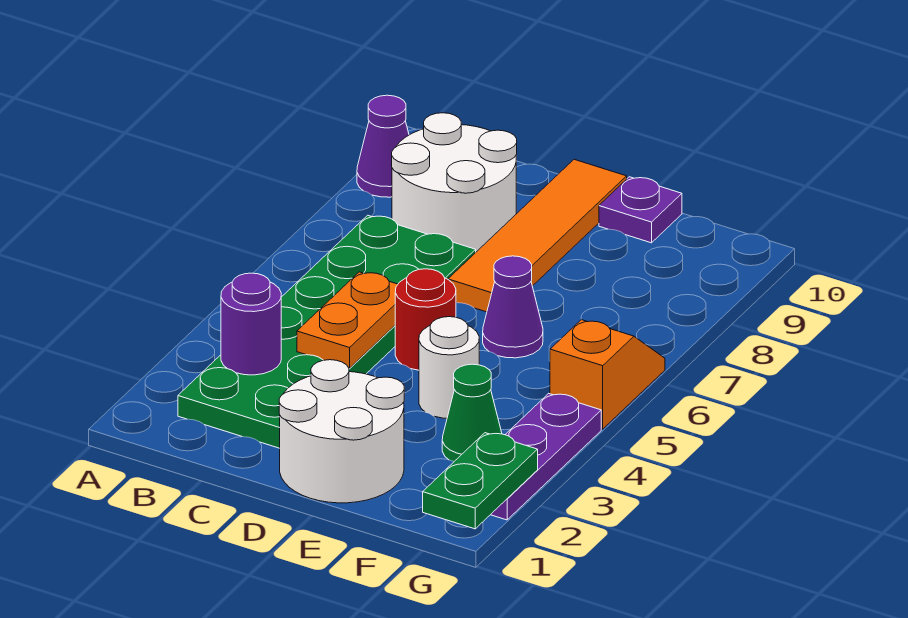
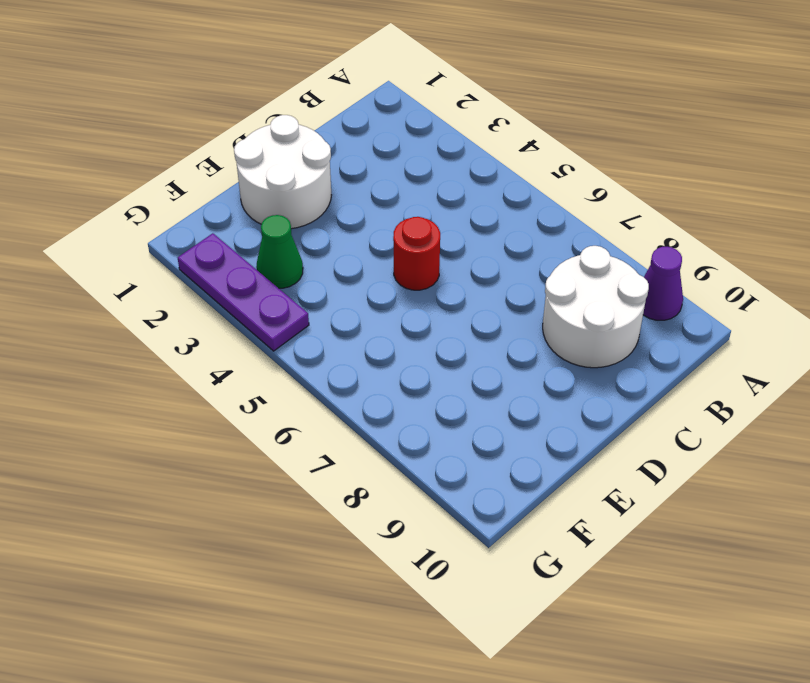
none -> green 2x6 plate [178,215,476,448]
none -> orange 1x4 tile [448,159,627,312]
none -> white 1x1 round brick [419,317,479,418]

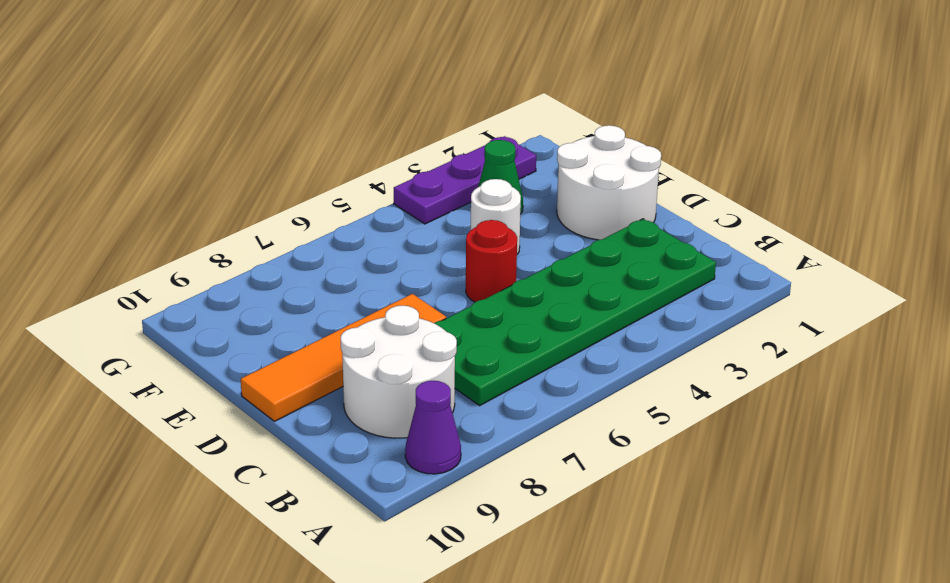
none -> purple 1x1 cone [483,256,543,358]
none -> purple 1x1 plate [599,177,682,243]
none -> orange 1x2 slope [550,320,665,429]

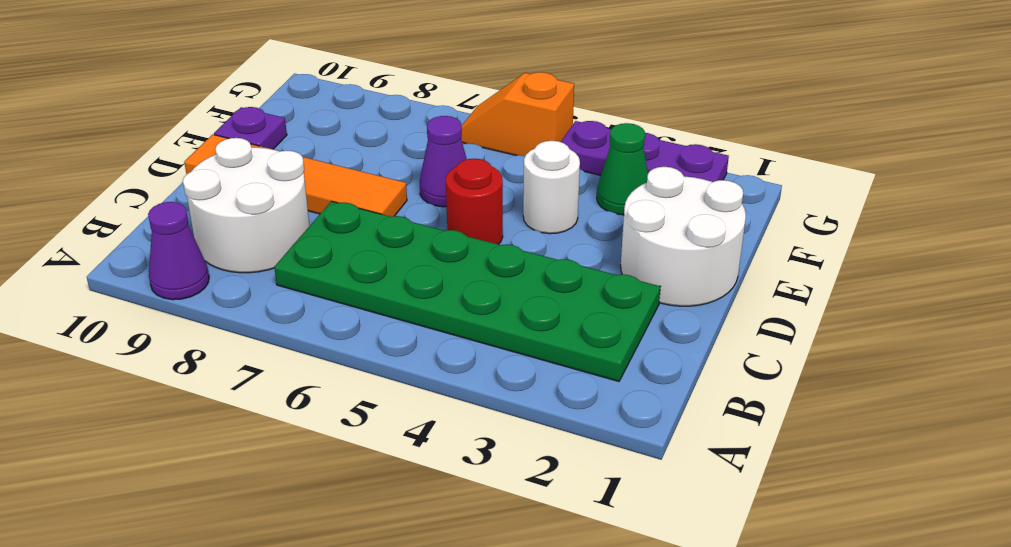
none -> purple 1x1 round brick [221,273,281,375]
none -> orange 1x2 plate [297,272,398,368]
none -> green 1x2 plate [423,433,538,529]

